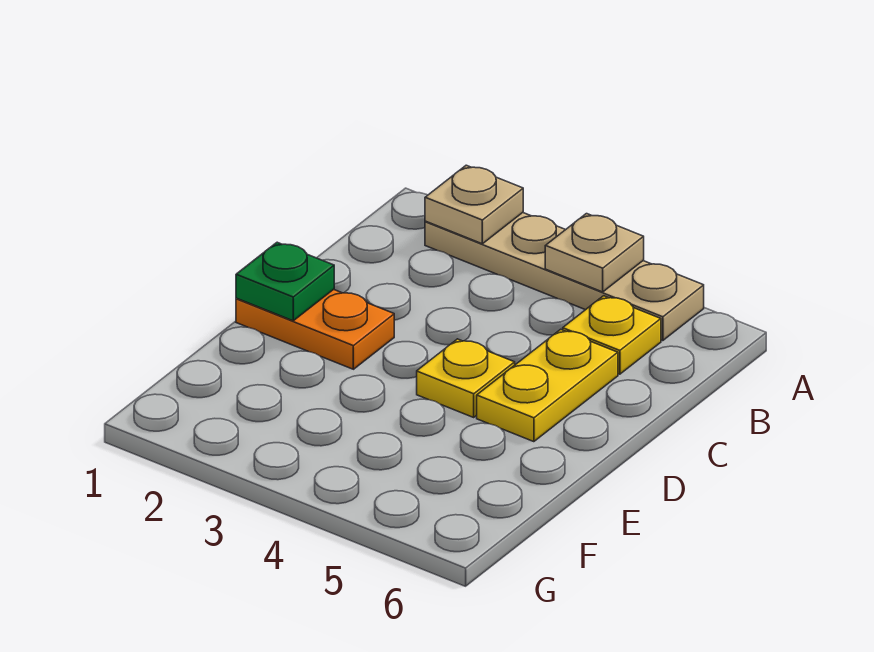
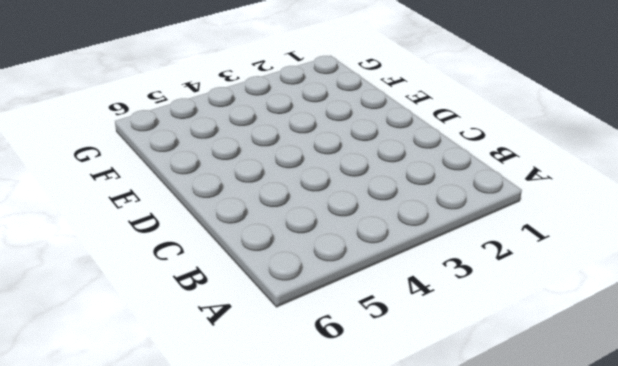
none -> tan 1x4 plate [425,213,704,341]
none -> yellow 1x1 plate [563,296,661,374]

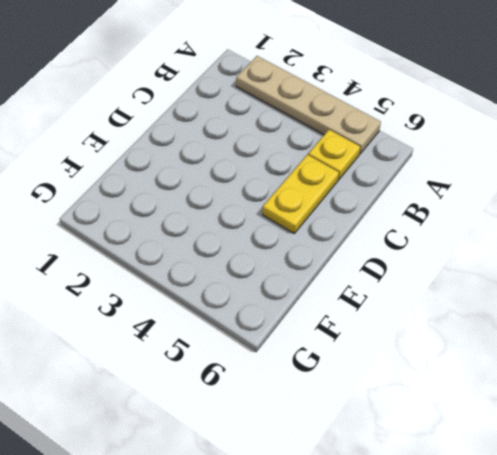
none -> orange 1x2 plate [236,289,394,369]
none -> yellow 1x1 plate [417,339,515,417]

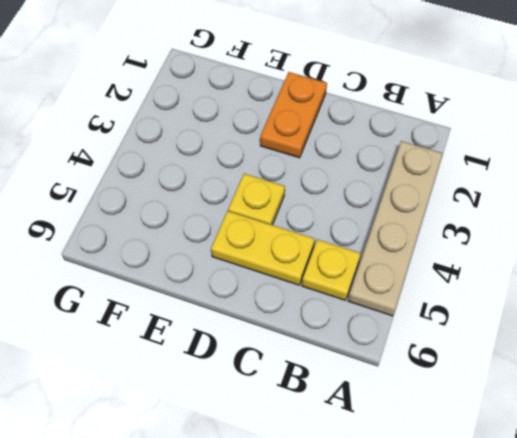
none -> tan 1x1 plate [425,165,523,244]
none -> tan 1x1 plate [545,214,644,292]

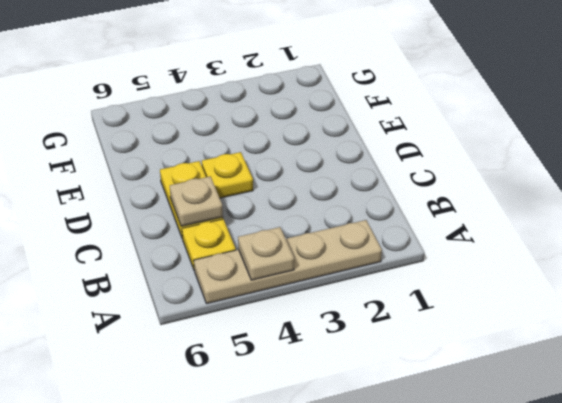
tan 1x1 plate [170,176,223,226] -> tan 1x1 plate moved to [425,165,523,244]
none -> orange 1x2 plate [236,289,394,369]
none -> green 1x1 plate [236,242,334,321]

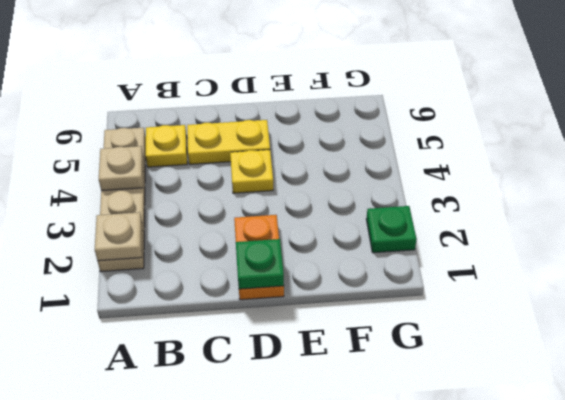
green 1x1 plate [366,206,417,253] -> none

